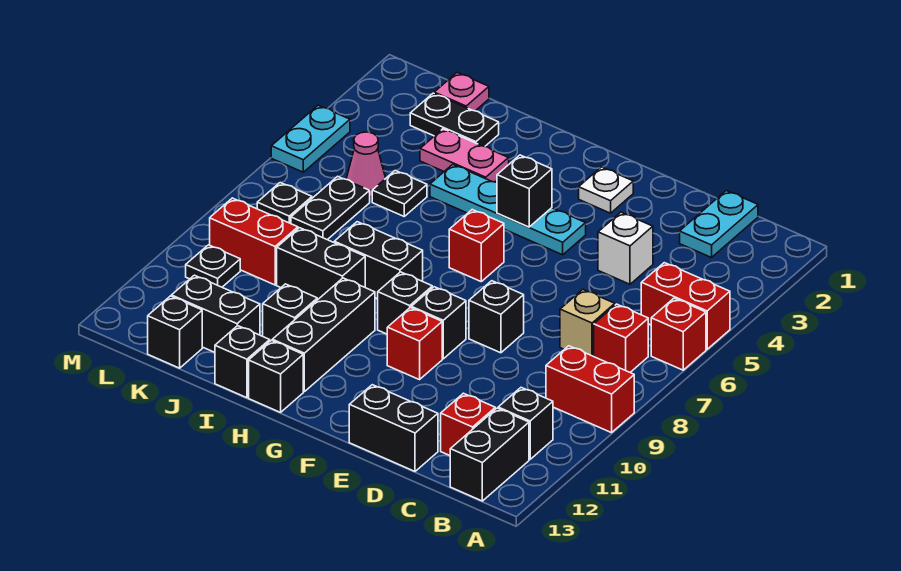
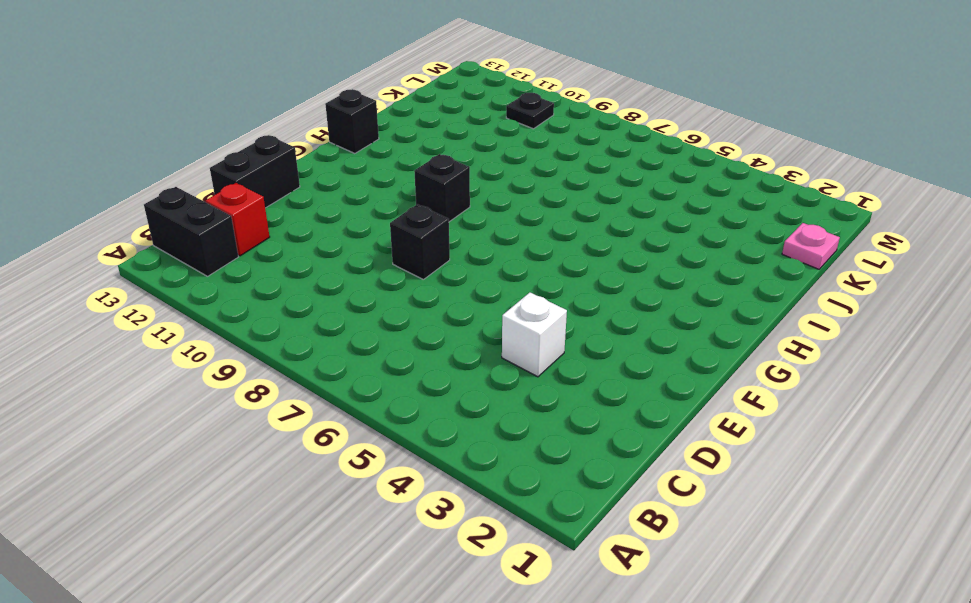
none -> red 1x2 brick [641,263,730,349]
none -> red 1x1 brick [651,298,706,370]
none -> red 1x2 brick [546,346,634,433]
none -> red 1x1 brick [594,304,648,372]

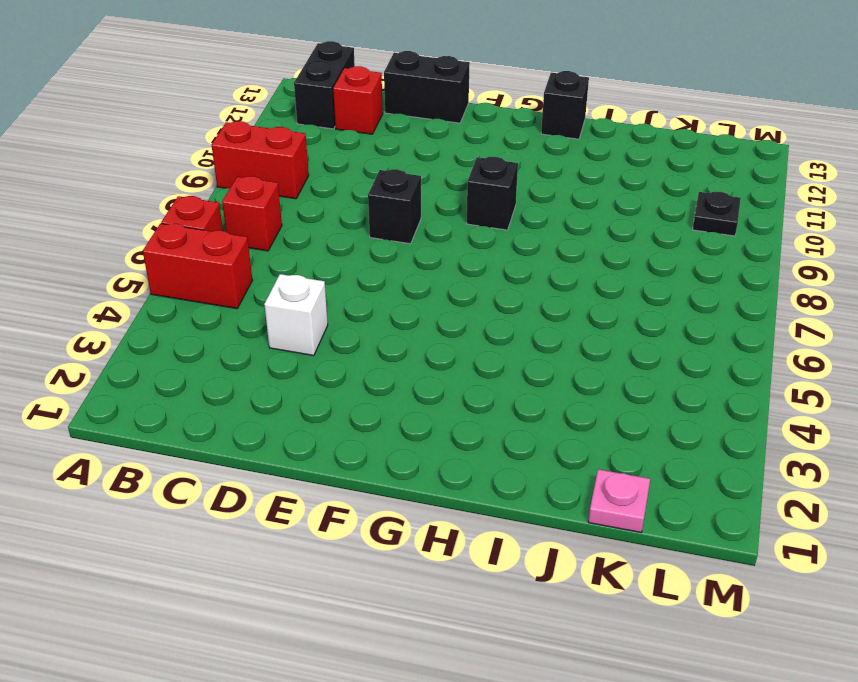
none -> black 1x1 brick [498,388,553,459]
none -> cyan 1x2 plate [680,191,758,258]
none -> tan 1x1 brick [560,290,615,356]
none -> white 1x1 plate [579,167,633,213]

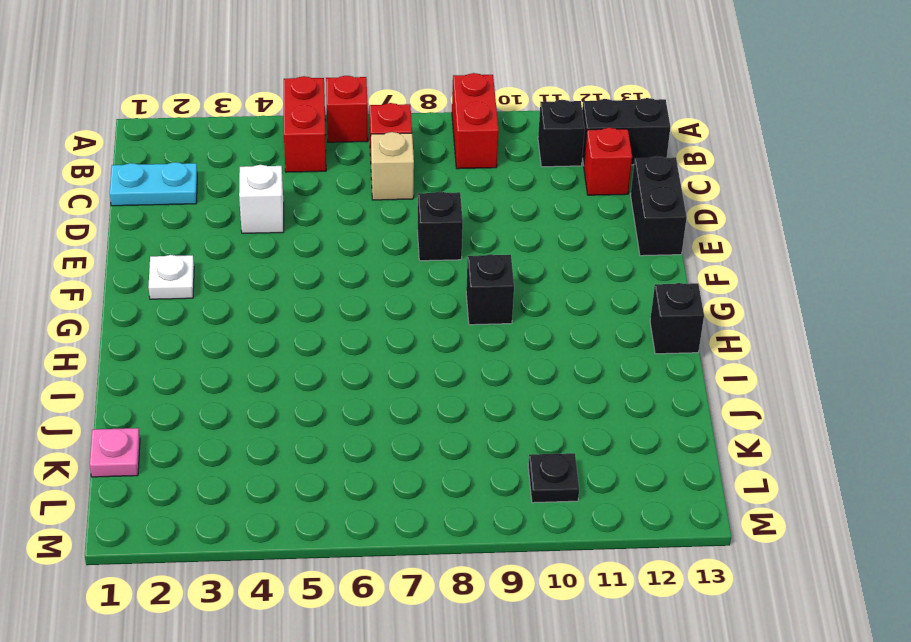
none -> cyan 1x4 plate [430,164,586,255]
none -> black 1x1 brick [411,287,466,359]
none -> red 1x1 brick [387,308,442,380]
none -> red 1x1 brick [449,210,504,281]

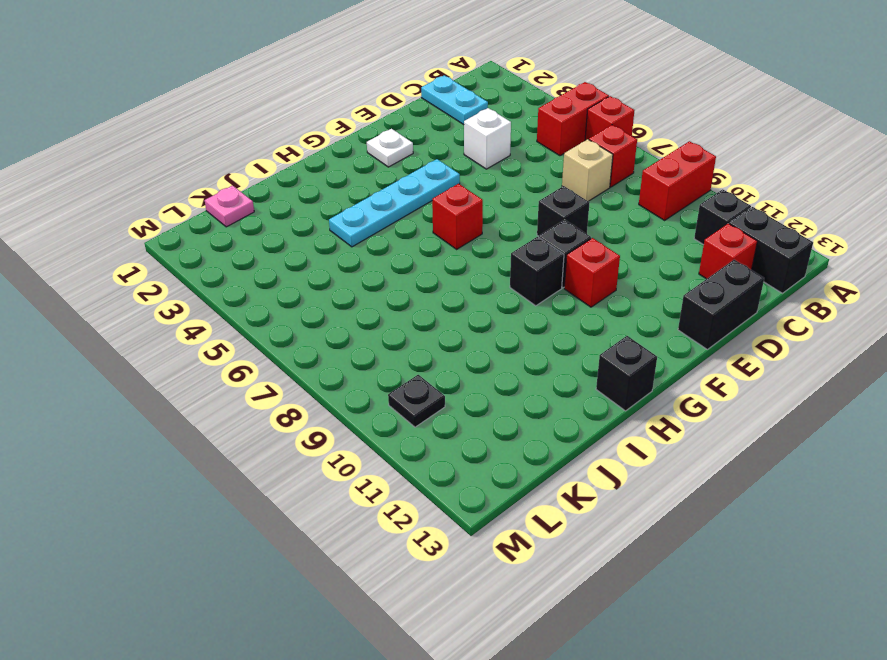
none -> black 1x2 brick [334,222,423,299]
none -> black 1x3 brick [272,278,375,392]
none -> pink 1x2 plate [420,129,509,182]
none -> black 1x2 brick [277,228,365,300]

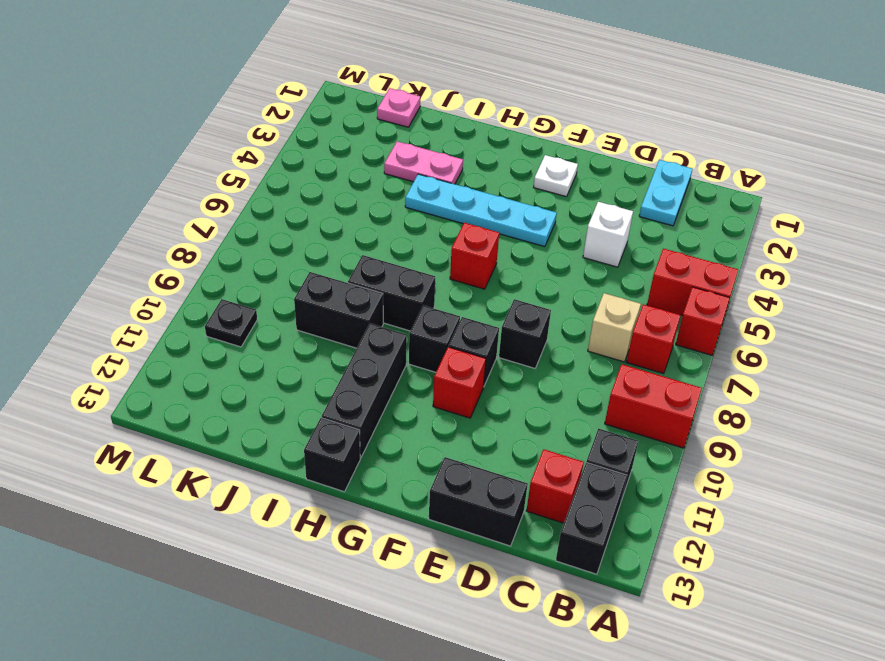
none -> black 1x1 brick [263,284,317,341]
none -> black 1x1 brick [215,326,270,398]
none -> black 1x2 plate [410,93,499,146]
none -> black 1x1 plate [372,171,427,216]

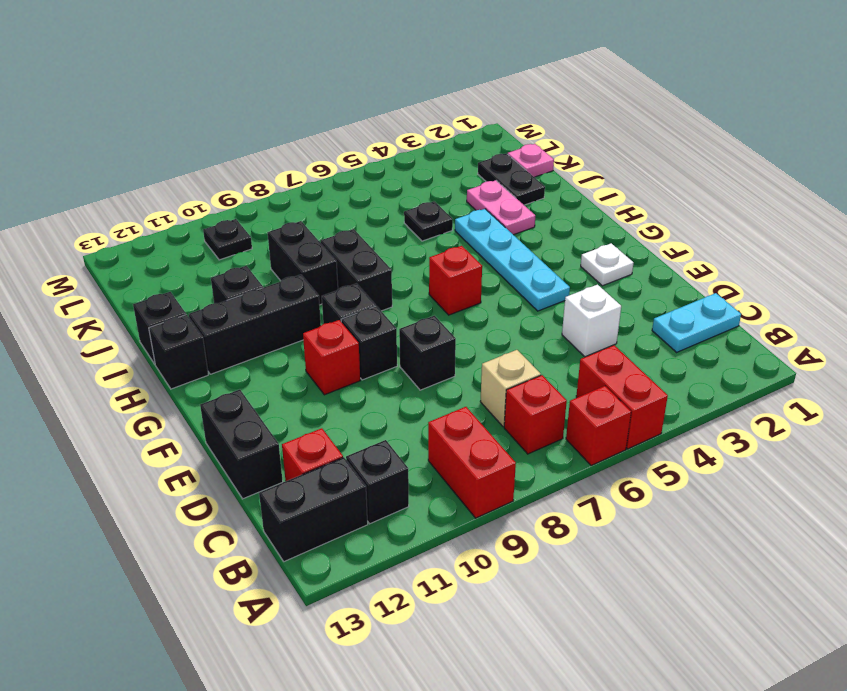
none -> black 1x2 brick [171,275,260,352]
none -> pink 1x1 cone [346,132,386,197]
none -> black 1x2 plate [291,176,370,240]
none -> red 1x2 brick [210,198,298,285]

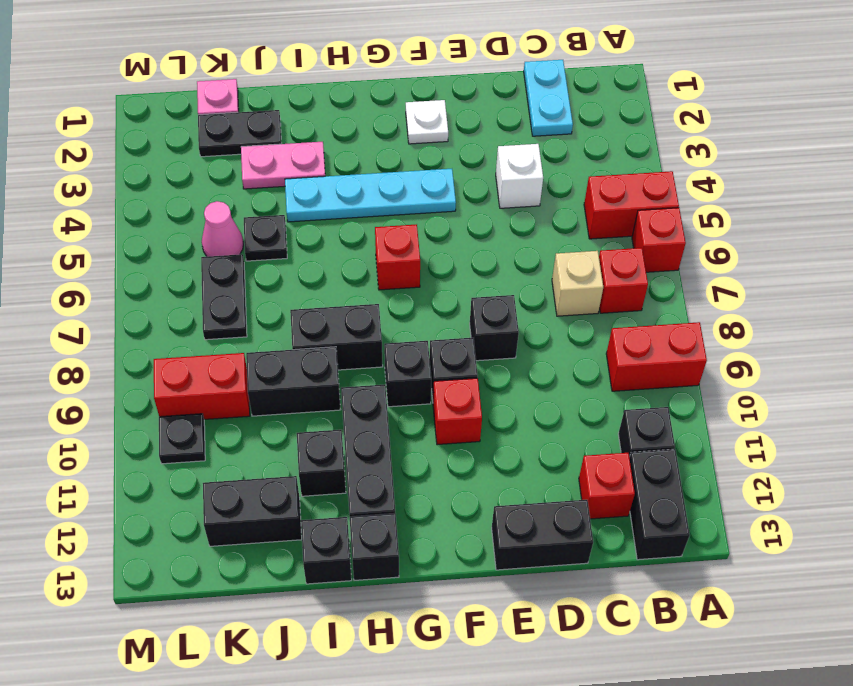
none -> black 1x1 brick [148,296,202,368]
none -> black 1x1 plate [257,183,312,224]
none -> cyan 1x2 plate [271,105,350,172]
none -> black 1x1 brick [497,155,552,227]

